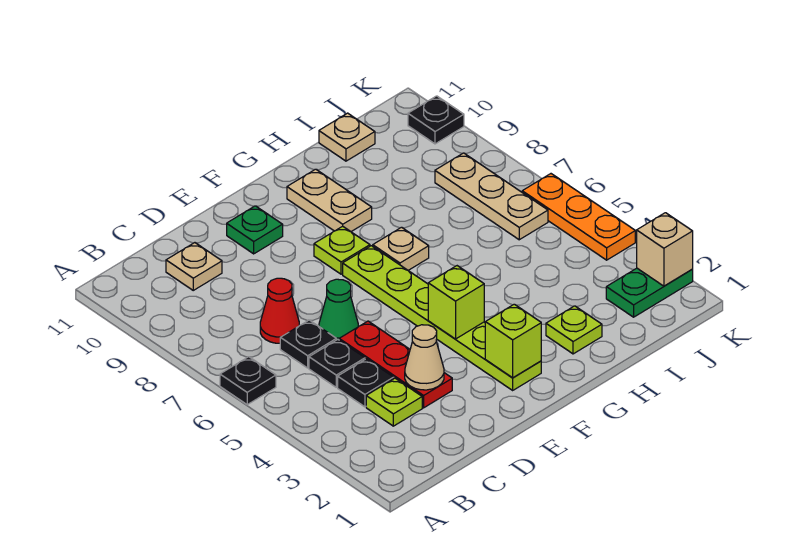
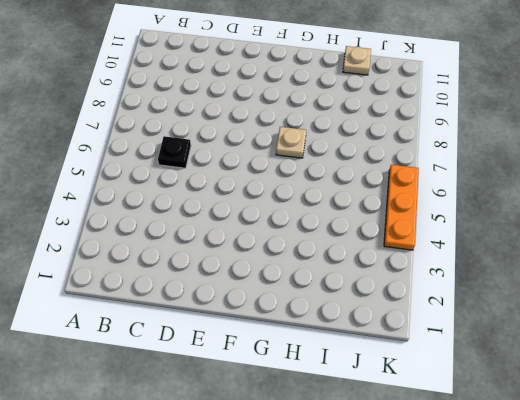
none -> black 1x1 plate [220,357,276,405]
none -> lime 1x1 plate [366,378,422,426]
none -> black 1x1 plate [338,359,394,407]

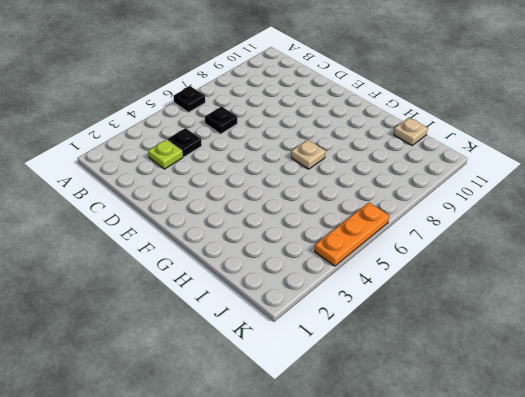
none -> black 1x1 plate [309,339,365,387]
none -> red 1x1 cone [260,278,299,343]
none -> tan 1x1 plate [166,243,222,290]

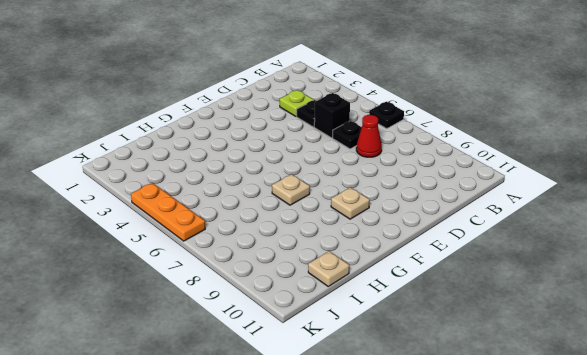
black 1x1 brick [314,93,350,138] -> black 1x1 plate [309,339,365,387]
tan 1x1 plate [331,187,370,219] -> tan 1x1 plate moved to [166,243,222,290]
none -> red 1x3 plate [339,321,452,408]
none -> green 1x1 cone [319,279,358,340]
none -> green 1x1 plate [227,206,283,254]

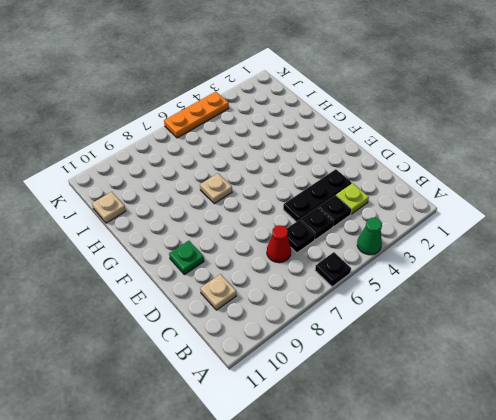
green 1x1 cone [357,218,382,255] -> green 1x1 cone moved to [319,279,358,340]
black 1x3 plate [283,169,352,222] -> red 1x3 plate [339,321,452,408]
none -> lime 1x6 plate [343,246,541,390]
none -> lime 1x1 plate [314,226,370,274]
none -> tan 1x2 plate [287,169,372,232]

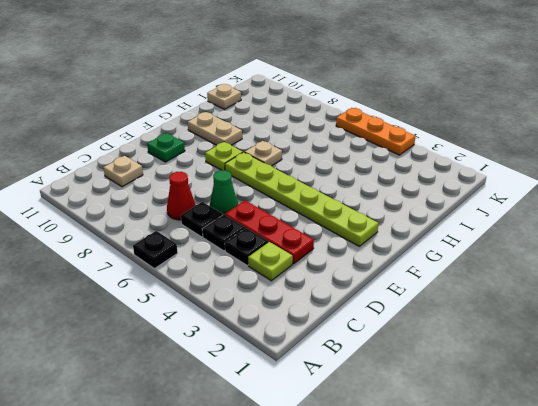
none -> lime 1x1 plate [546,306,602,354]
none -> green 1x2 plate [606,268,693,317]
none -> tan 1x3 plate [435,153,548,240]

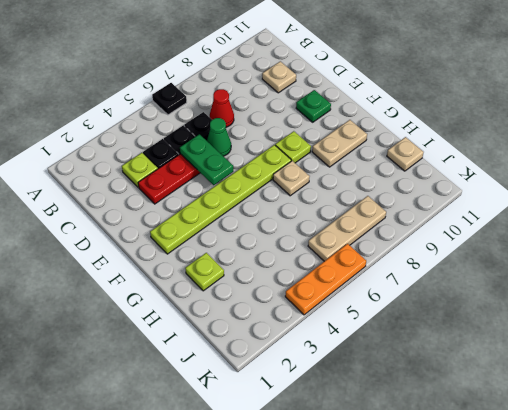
green 1x2 plate [180,134,233,185] -> green 1x2 plate moved to [606,268,693,317]
none -> black 1x1 plate [408,96,464,144]
none -> tan 1x1 cone [405,325,444,390]
none -> lime 1x1 brick [485,304,541,378]

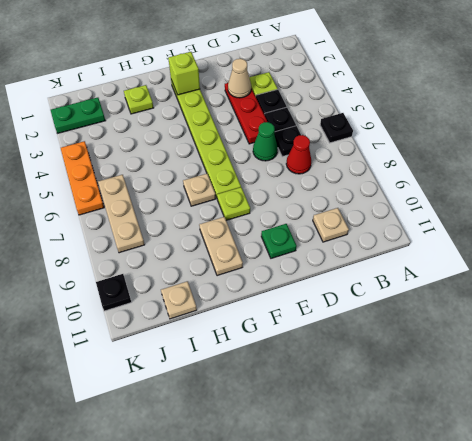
none -> lime 1x1 brick [428,266,484,339]
none -> tan 1x1 brick [637,213,693,286]

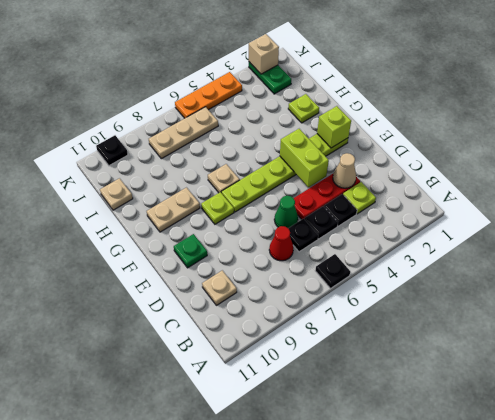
lime 1x2 brick [280,129,329,187] -> lime 1x1 brick [428,266,484,339]

